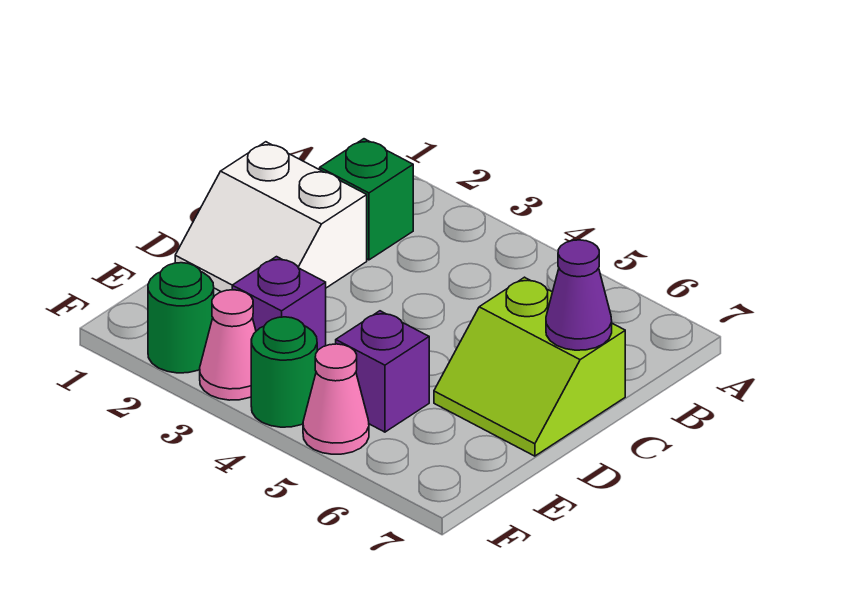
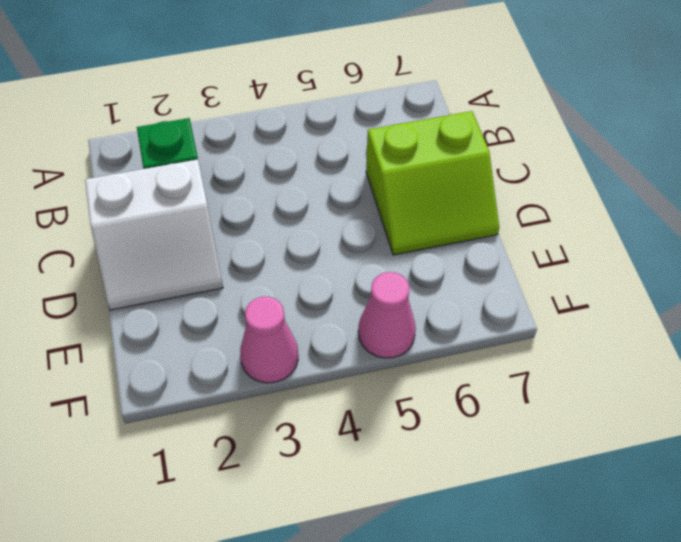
none -> purple 1x1 brick [232,257,326,351]
none -> purple 1x1 brick [336,311,429,432]

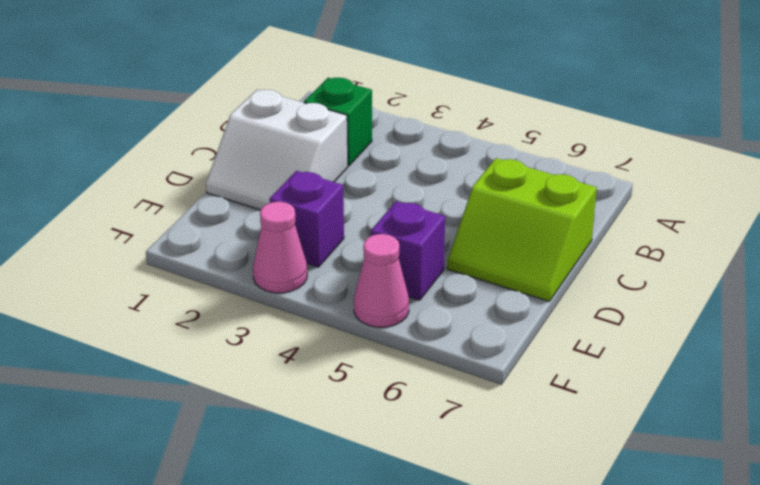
none -> green 1x1 round brick [148,263,214,373]
none -> green 1x1 round brick [251,317,317,427]

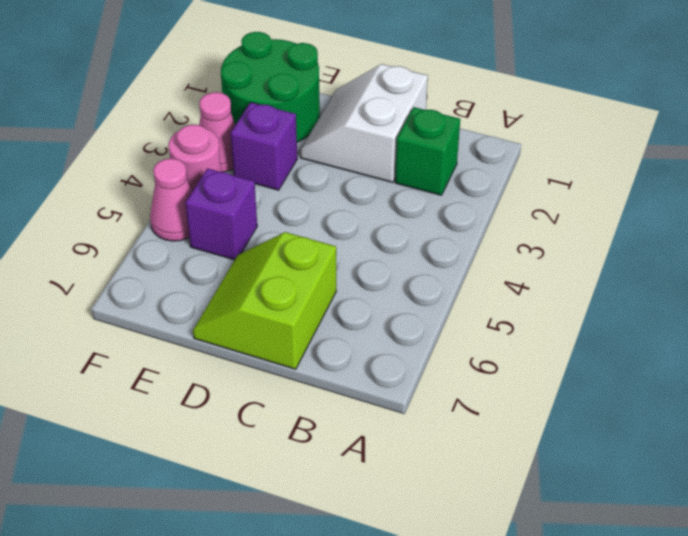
green 2x2 round brick [221,32,320,142] -> green 1x1 round brick [148,263,214,373]
pink 1x1 round brick [169,125,221,191] -> green 1x1 round brick [251,317,317,427]
none -> purple 1x1 cone [546,240,612,350]

